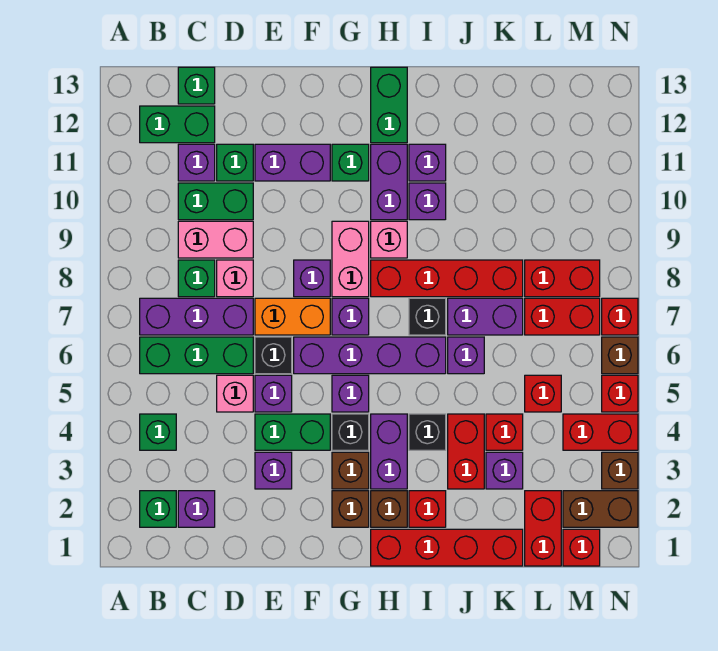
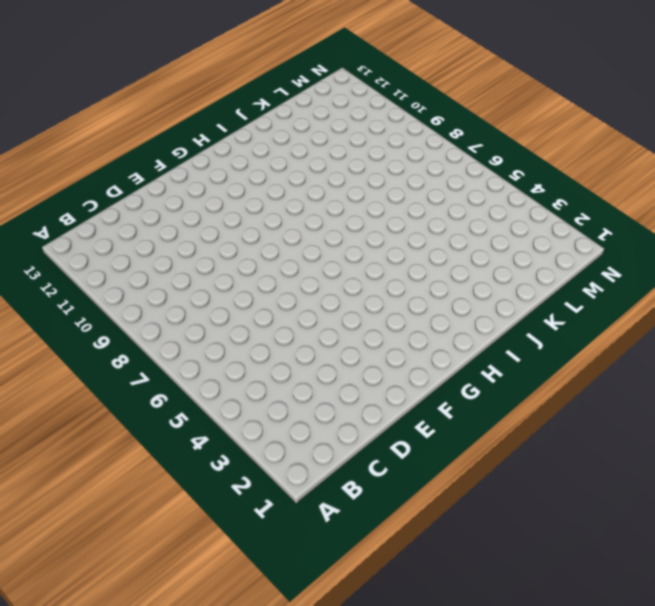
none -> green 1x1 brick [140,491,176,527]
none -> green 1x1 brick [140,414,176,450]
none -> green 1x3 brick [140,337,253,374]
none -> purple 1x3 brick [140,298,253,335]

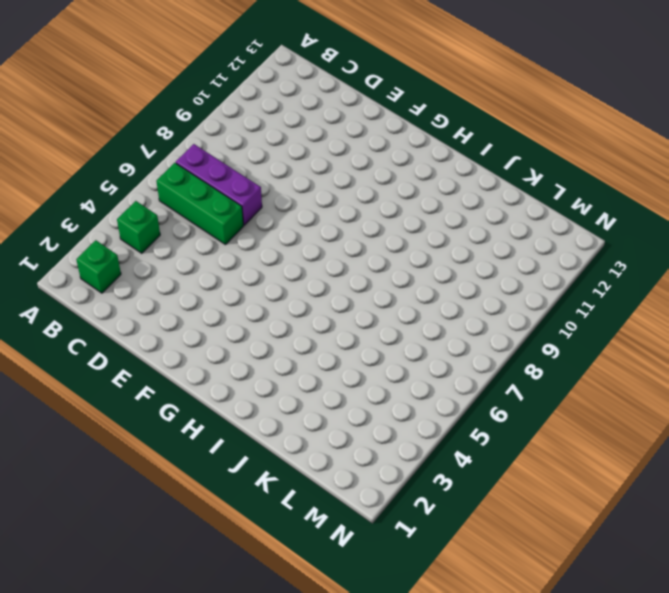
none -> green 1x2 brick [140,106,215,143]
none -> purple 1x1 brick [178,491,215,527]
none -> green 1x1 brick [178,260,215,297]
none -> pink 1x2 brick [178,221,253,258]

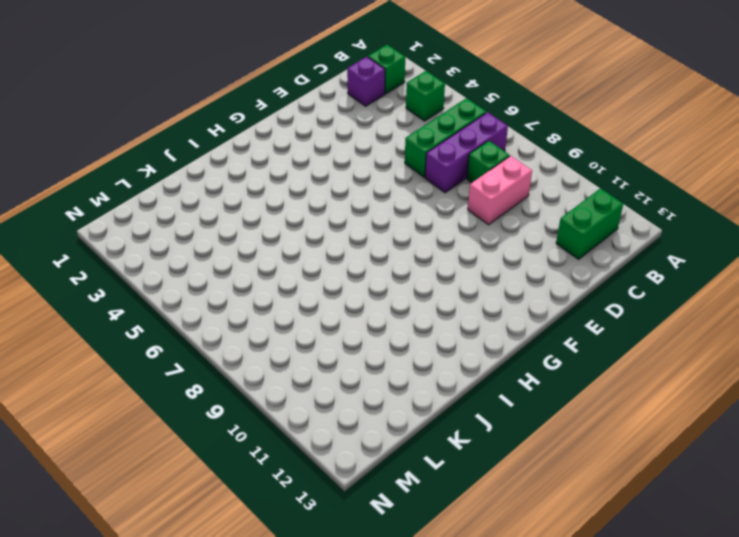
none -> green 1x2 brick [178,183,253,220]
none -> purple 1x1 brick [178,144,215,181]
none -> green 1x1 brick [178,67,215,104]
none -> pink 1x1 brick [217,375,253,412]

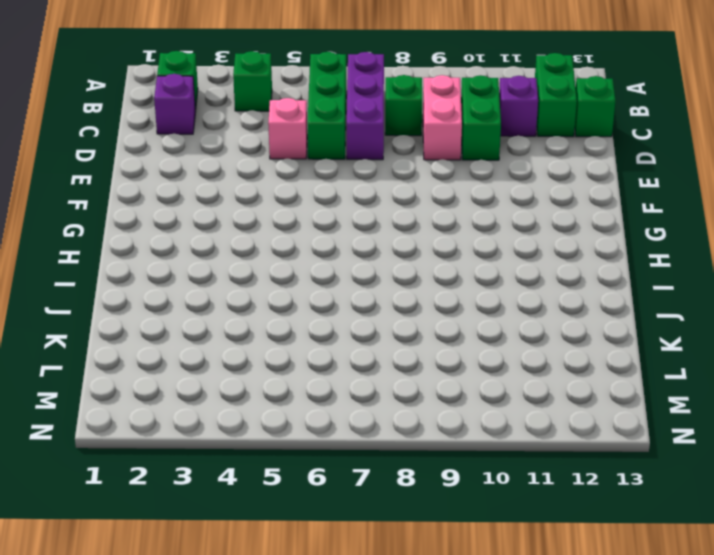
none -> pink 1x1 brick [217,260,253,297]
none -> green 1x1 brick [217,144,253,181]
none -> purple 1x1 brick [255,452,292,489]
none -> green 1x2 brick [255,414,330,450]

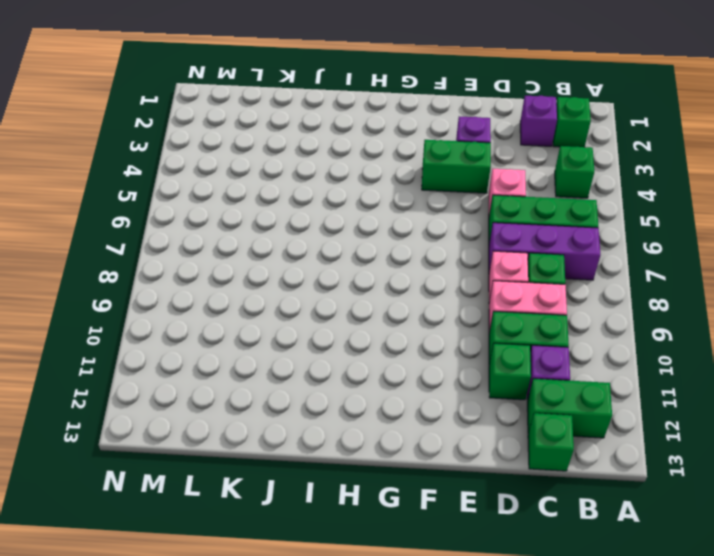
none -> purple 1x1 brick [255,375,292,412]
none -> black 1x1 brick [255,337,292,374]
none -> orange 1x2 brick [255,298,330,335]
none -> purple 1x2 brick [255,144,330,181]

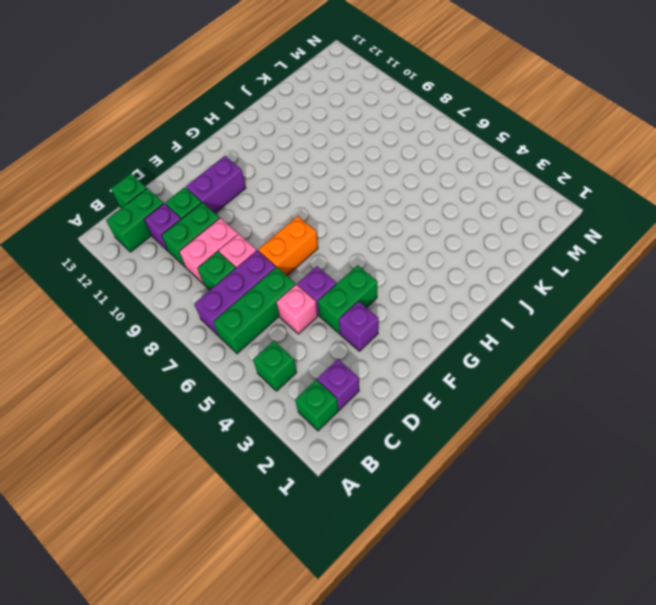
none -> black 1x1 brick [255,337,292,374]
none -> purple 1x4 brick [294,337,446,374]
none -> purple 1x1 brick [294,260,330,297]
none -> brown 1x1 brick [332,491,369,527]

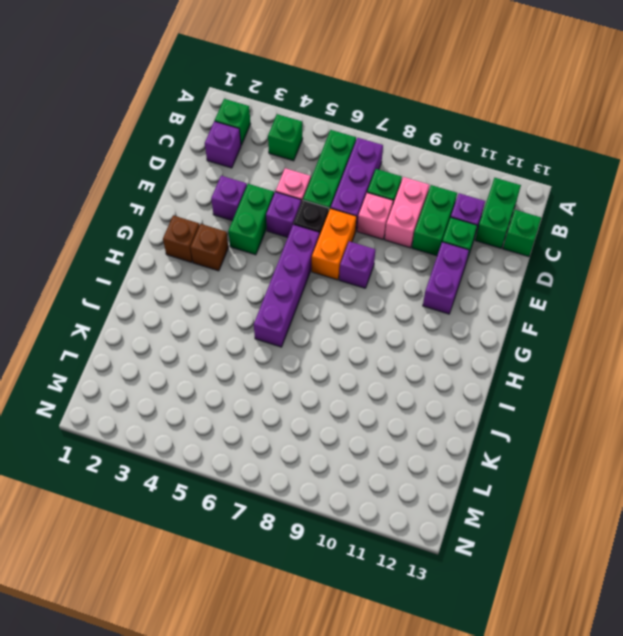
none -> black 1x1 brick [332,414,369,450]
none -> purple 1x1 brick [332,375,369,412]
none -> purple 1x1 brick [332,298,369,335]
none -> pink 1x2 brick [332,221,369,297]

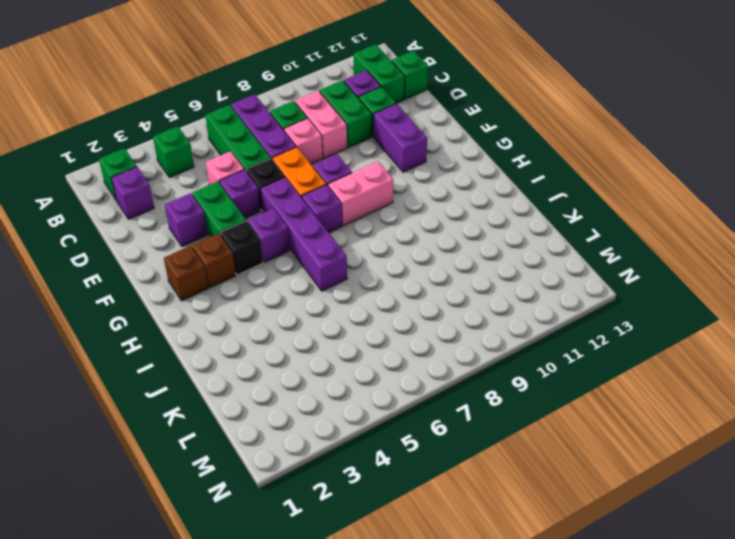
none -> green 1x1 brick [332,144,369,181]
none -> red 1x4 brick [371,529,523,566]
none -> brown 1x1 brick [371,491,407,527]
none -> purple 1x2 brick [371,414,407,489]

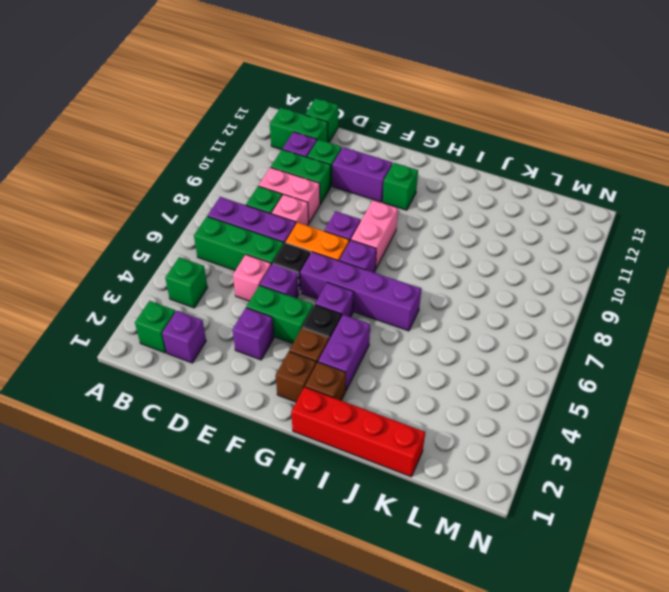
none -> red 1x4 brick [371,260,523,297]
none -> pink 1x1 brick [371,221,407,258]
none -> purple 1x2 brick [371,144,407,220]
none -> green 1x2 brick [371,67,407,143]

